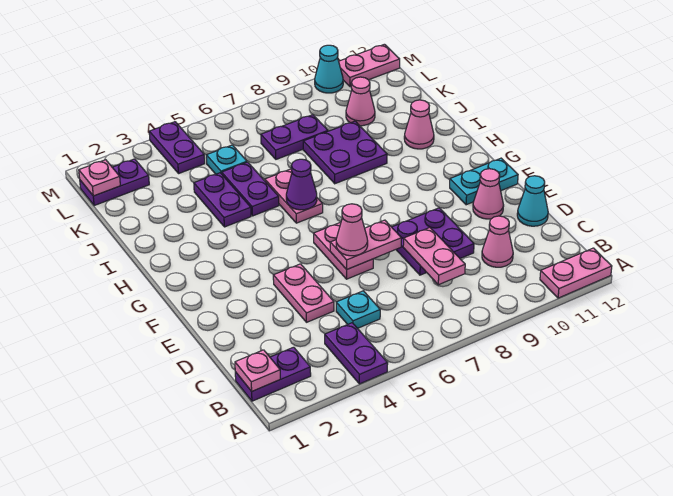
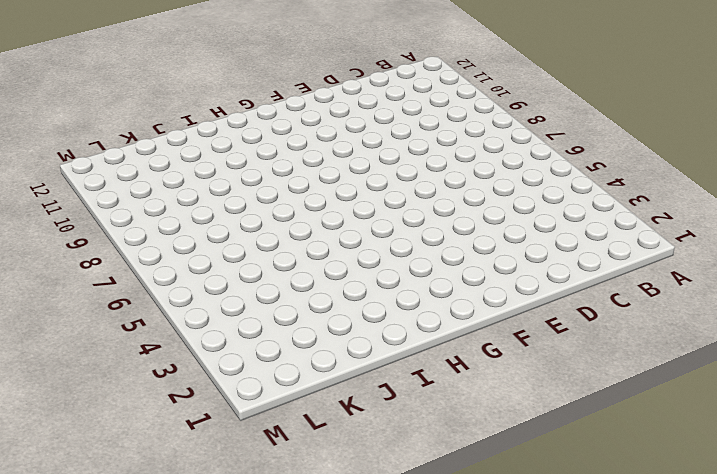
none -> purple 1x2 plate [325,323,388,384]
none -> pink 1x2 plate [540,248,612,298]
none -> purple 1x2 plate [235,347,311,401]

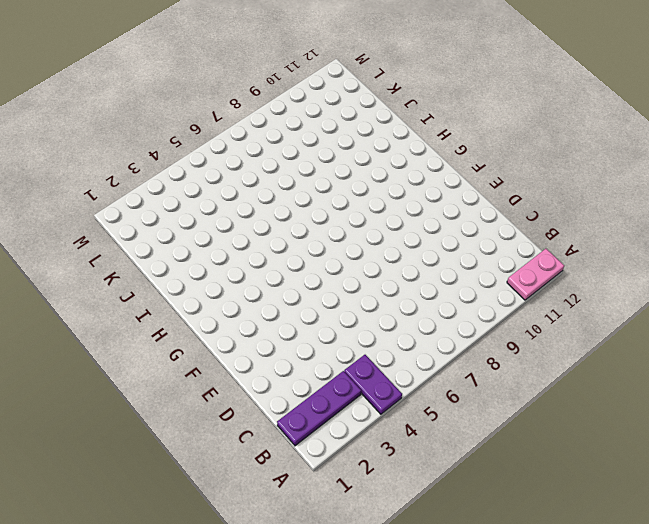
purple 1x3 plate [277,371,361,446] -> purple 1x2 plate [235,347,311,401]
none -> cyan 1x1 plate [336,291,380,328]
none -> pink 1x1 cone [482,216,513,267]
none -> pink 1x2 plate [273,264,334,322]

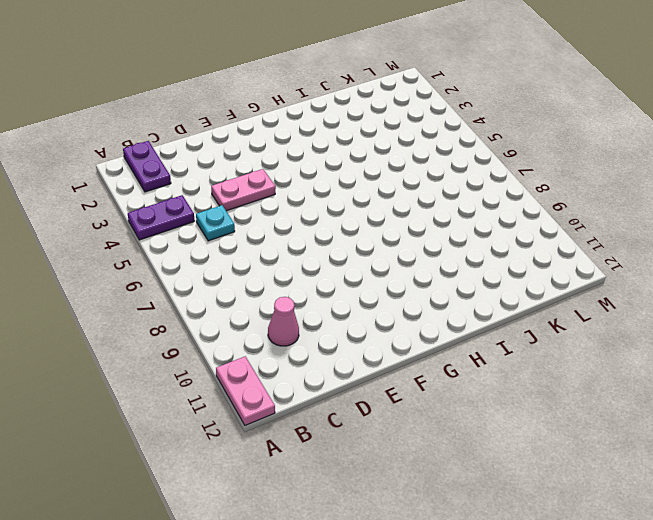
none -> purple 2x2 plate [392,208,474,275]
none -> cyan 1x1 cone [517,176,548,226]
none -> pink 1x2 plate [314,223,373,279]

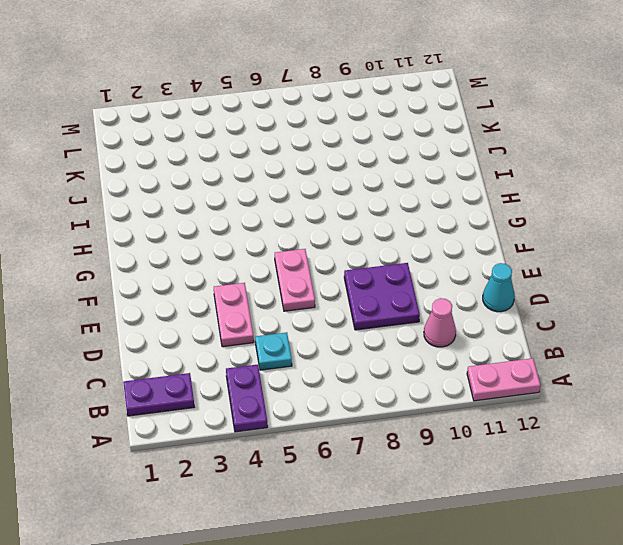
none -> pink 1x1 cone [473,169,504,219]
none -> cyan 1x2 plate [450,158,518,205]
none -> pink 1x2 plate [265,169,323,223]

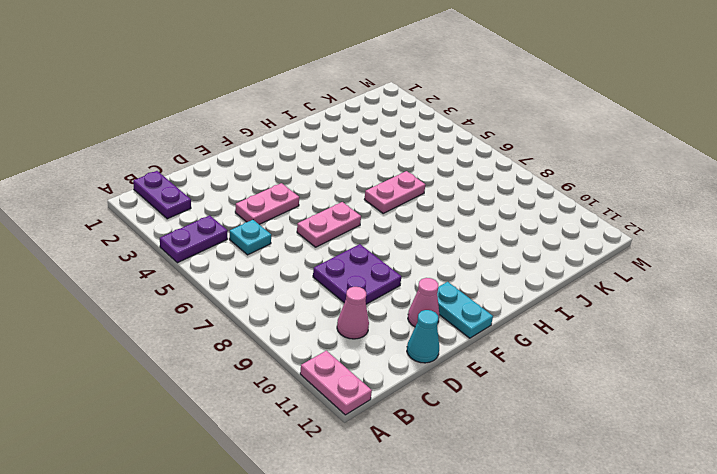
none -> purple 1x2 plate [194,173,251,227]
none -> purple 1x2 plate [222,162,279,216]
none -> purple 2x2 plate [303,121,387,184]

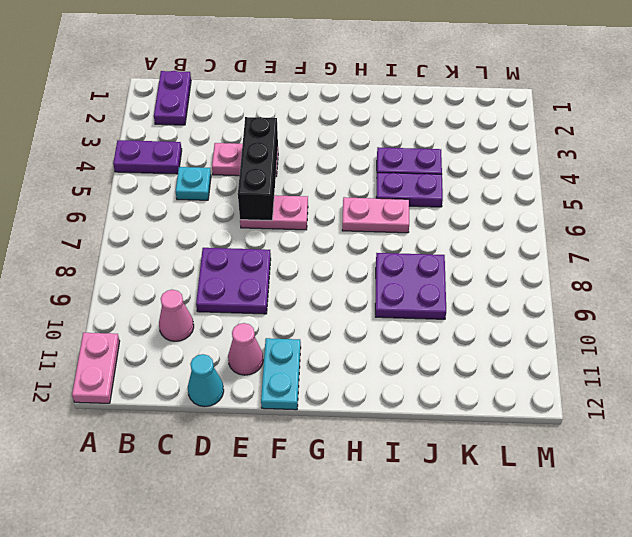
black 1x3 brick [238,117,278,221] -> pink 1x2 plate [330,220,401,270]
none -> pink 1x1 cone [404,100,434,149]
none -> cyan 1x1 plate [206,145,247,174]
none -> purple 1x2 plate [261,115,328,159]

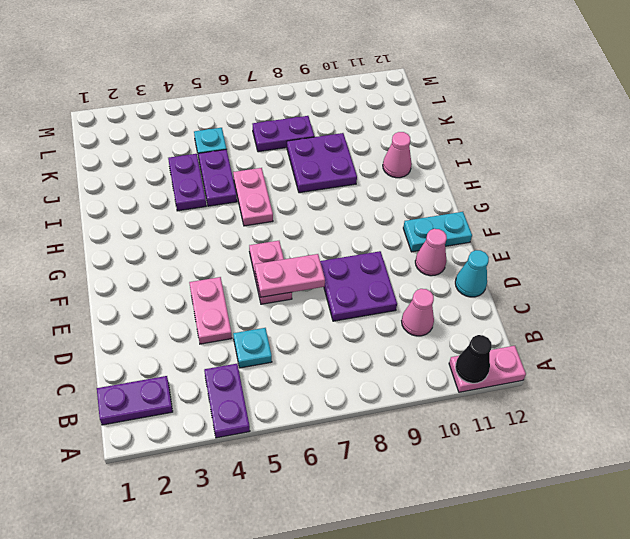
black 1x1 cone [455,335,492,383] -> none
none -> pink 1x1 cone [346,77,375,126]
none -> purple 1x2 plate [80,159,149,206]
none -> purple 1x2 plate [149,122,205,173]

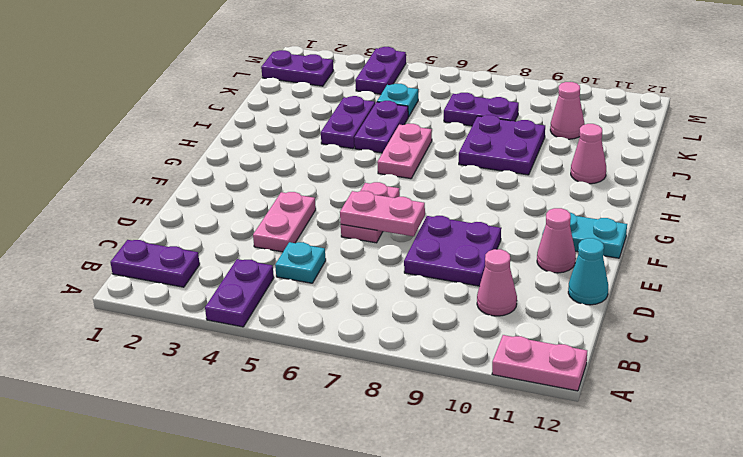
none -> cyan 1x1 cone [315,45,343,93]
none -> pink 1x2 plate [339,44,400,87]
none -> pink 1x1 plate [235,350,280,391]

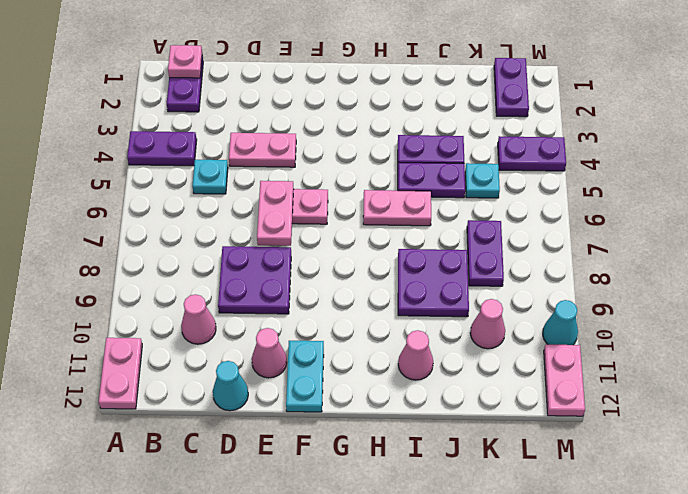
none -> pink 1x2 plate [403,228,465,285]
none -> purple 1x1 cone [286,159,317,210]
none -> pink 1x1 plate [79,160,120,196]

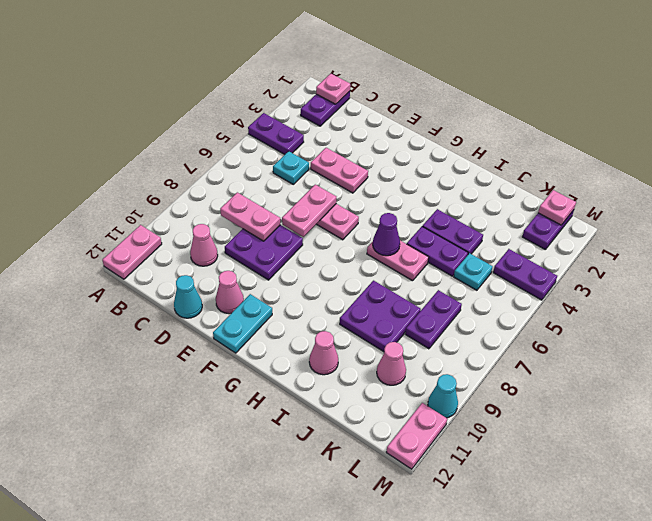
none -> pink 1x1 cone [336,204,368,256]

